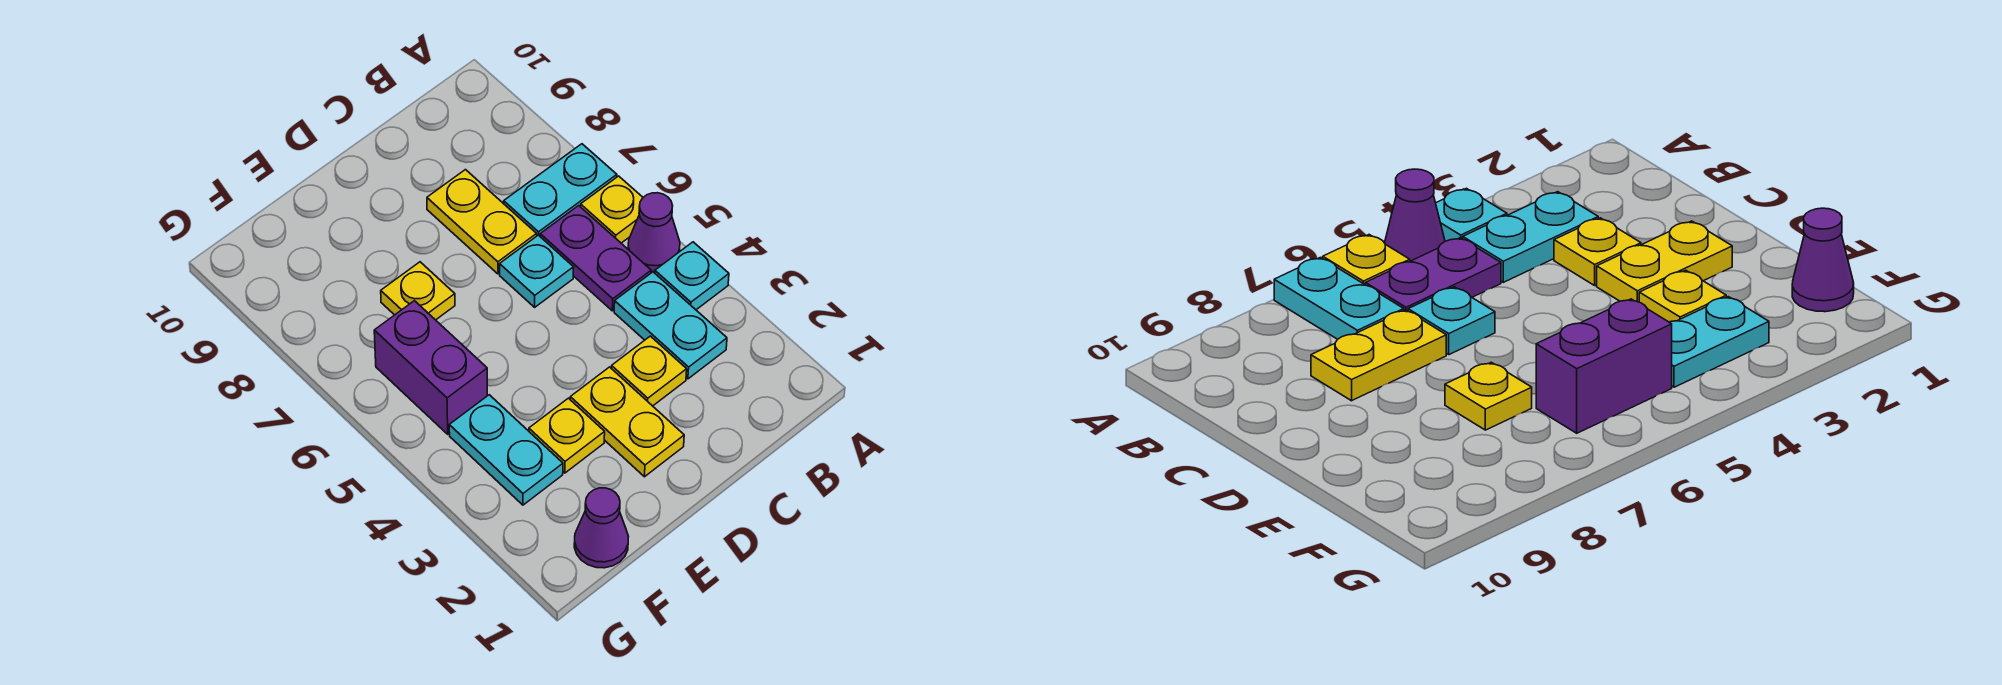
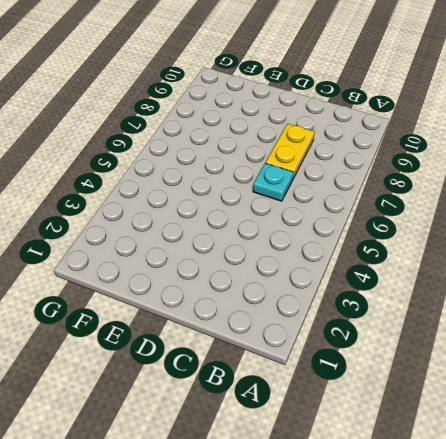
none -> cyan 1x1 plate [655,242,729,310]
none -> purple 1x1 cone [628,193,680,272]
none -> yellow 1x1 plate [581,176,643,243]

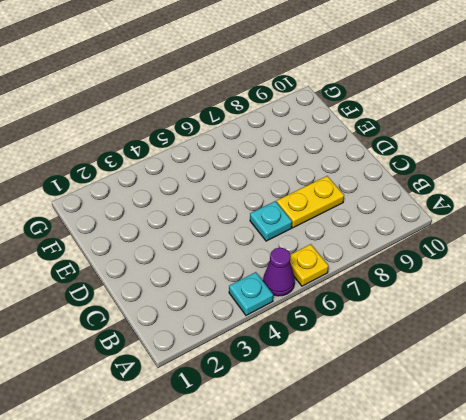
none -> cyan 1x2 plate [504,144,617,236]
none -> cyan 1x2 plate [614,272,727,379]
none -> purple 1x2 plate [540,206,651,311]

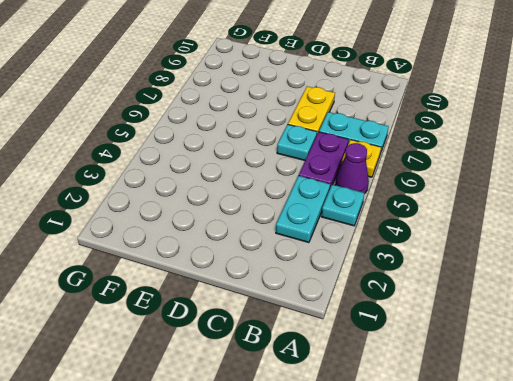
none -> yellow 1x1 plate [611,336,687,406]
none -> yellow 1x2 plate [570,367,684,477]
none -> yellow 1x1 plate [529,398,605,473]

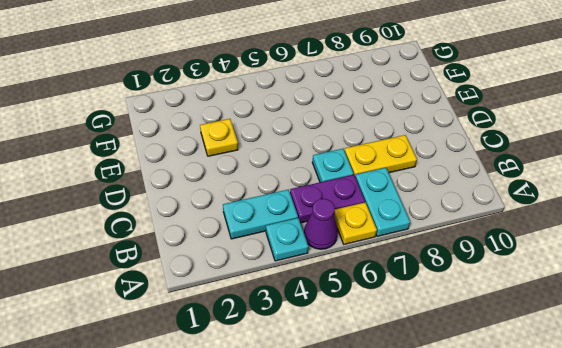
none -> yellow 1x1 plate [611,336,687,406]
none -> yellow 1x2 plate [570,367,684,477]
none -> yellow 1x1 plate [381,262,455,320]

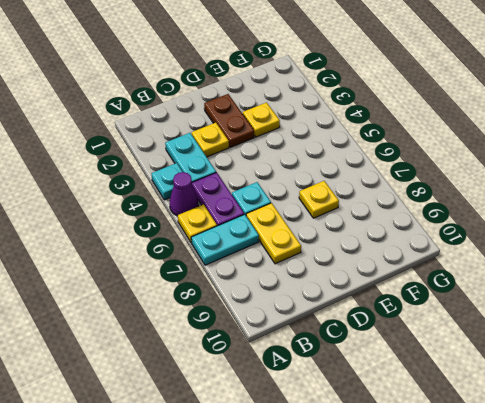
brown 1x2 plate [204,94,254,147] -> yellow 1x2 plate [570,367,684,477]
none -> purple 1x1 cone [574,488,629,568]
none -> cyan 1x2 plate [449,395,563,505]
none -> purple 1x2 brick [374,301,487,434]

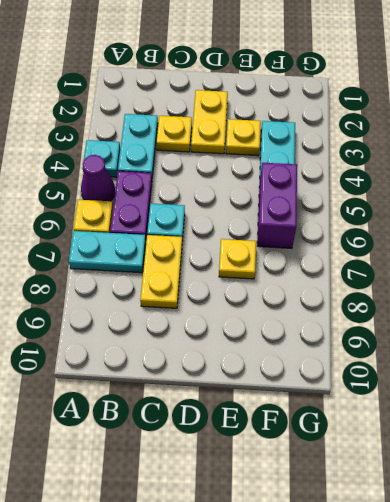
none -> purple 1x1 cone [574,488,629,568]

